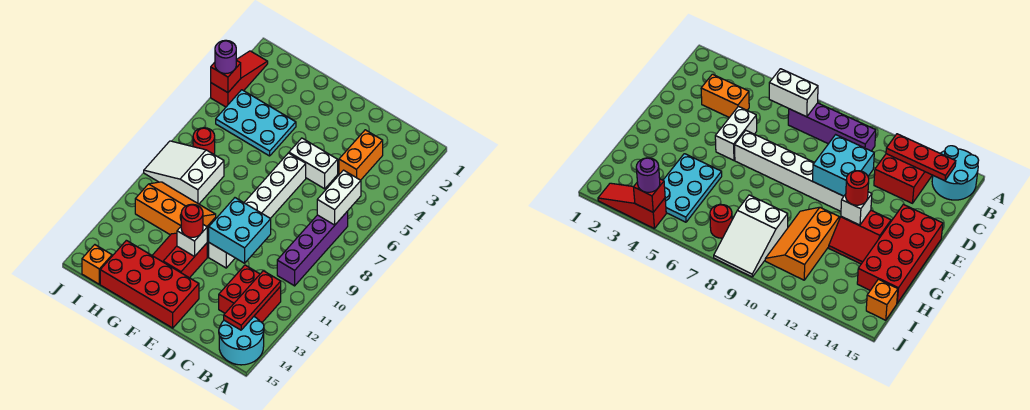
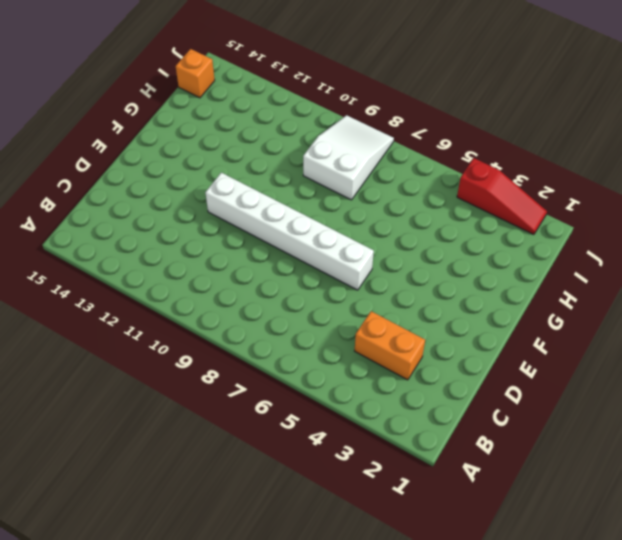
none -> cyan 2x2 round brick [219,317,264,365]
none -> purple 1x4 brick [277,211,348,286]
none -> red 2x2 brick [219,265,281,322]

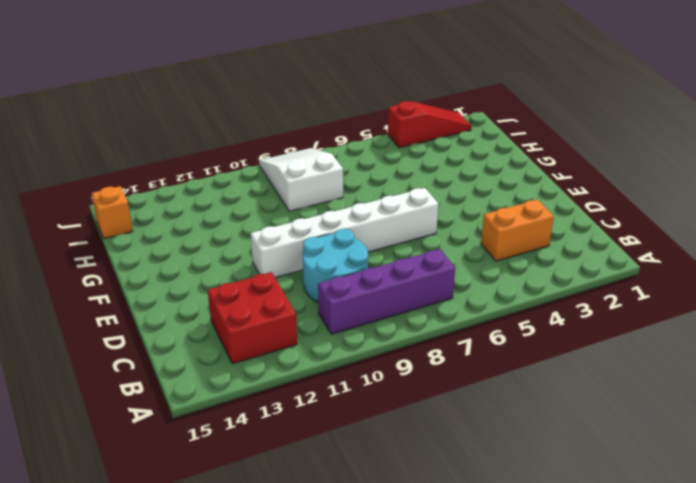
cyan 2x2 round brick [303,229,368,302] -> cyan 2x2 round brick moved to [219,317,264,365]
none -> white 1x2 brick [289,138,338,189]
none -> red 2x4 brick [100,240,199,328]
none -> red 2x2 slope [152,233,207,278]

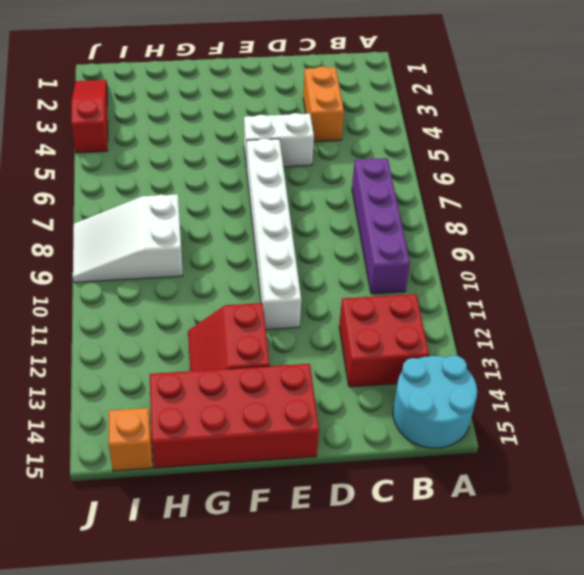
none -> cyan 2x3 plate [216,90,296,156]
none -> orange 2x3 slope [135,182,216,235]
none -> red 1x1 round brick [193,128,215,154]

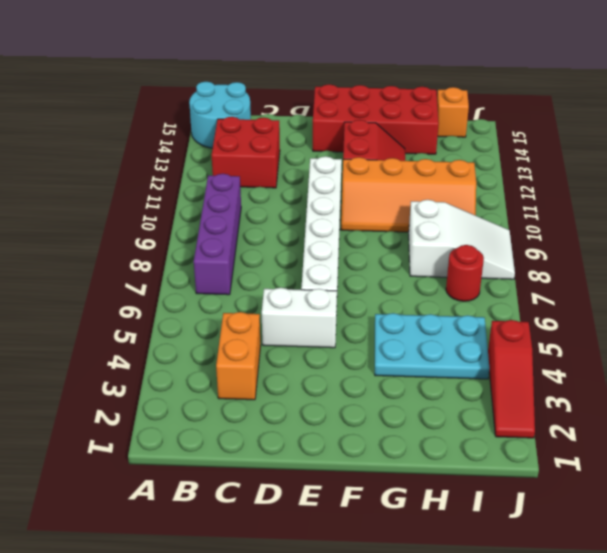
orange 2x4 slope [341,157,476,232] -> orange 2x3 slope [135,182,216,235]
none -> white 1x2 brick [317,170,361,225]
none -> red 1x3 plate [224,271,281,330]
none -> cyan 2x2 brick [209,198,271,263]

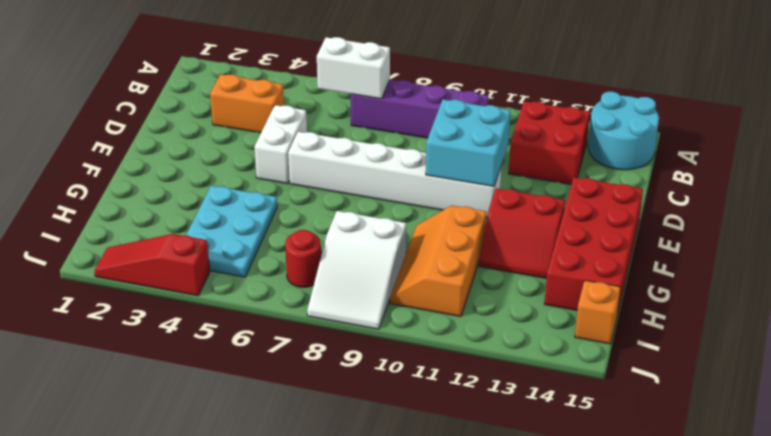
none -> red 1x3 plate [224,271,281,330]
none -> white 1x1 brick [177,225,207,257]
none -> red 1x1 brick [211,60,241,93]

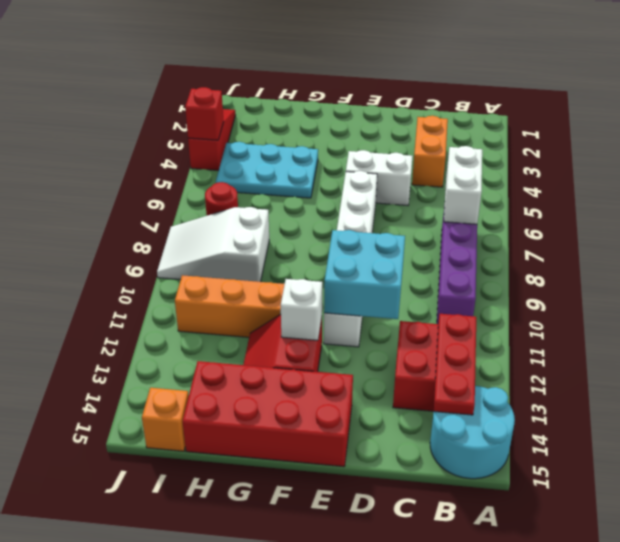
none -> red 1x1 round brick [181,204,203,237]
none -> purple 1x1 round brick [215,40,236,74]

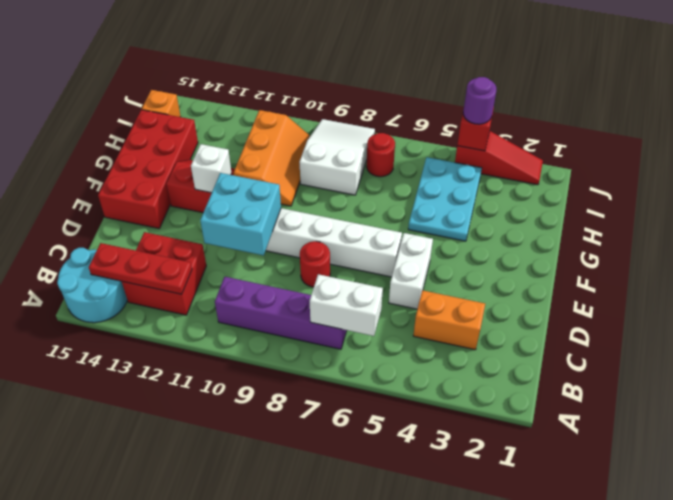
red 1x1 round brick [300,241,330,287] -> red 1x1 round brick moved to [181,204,203,237]

